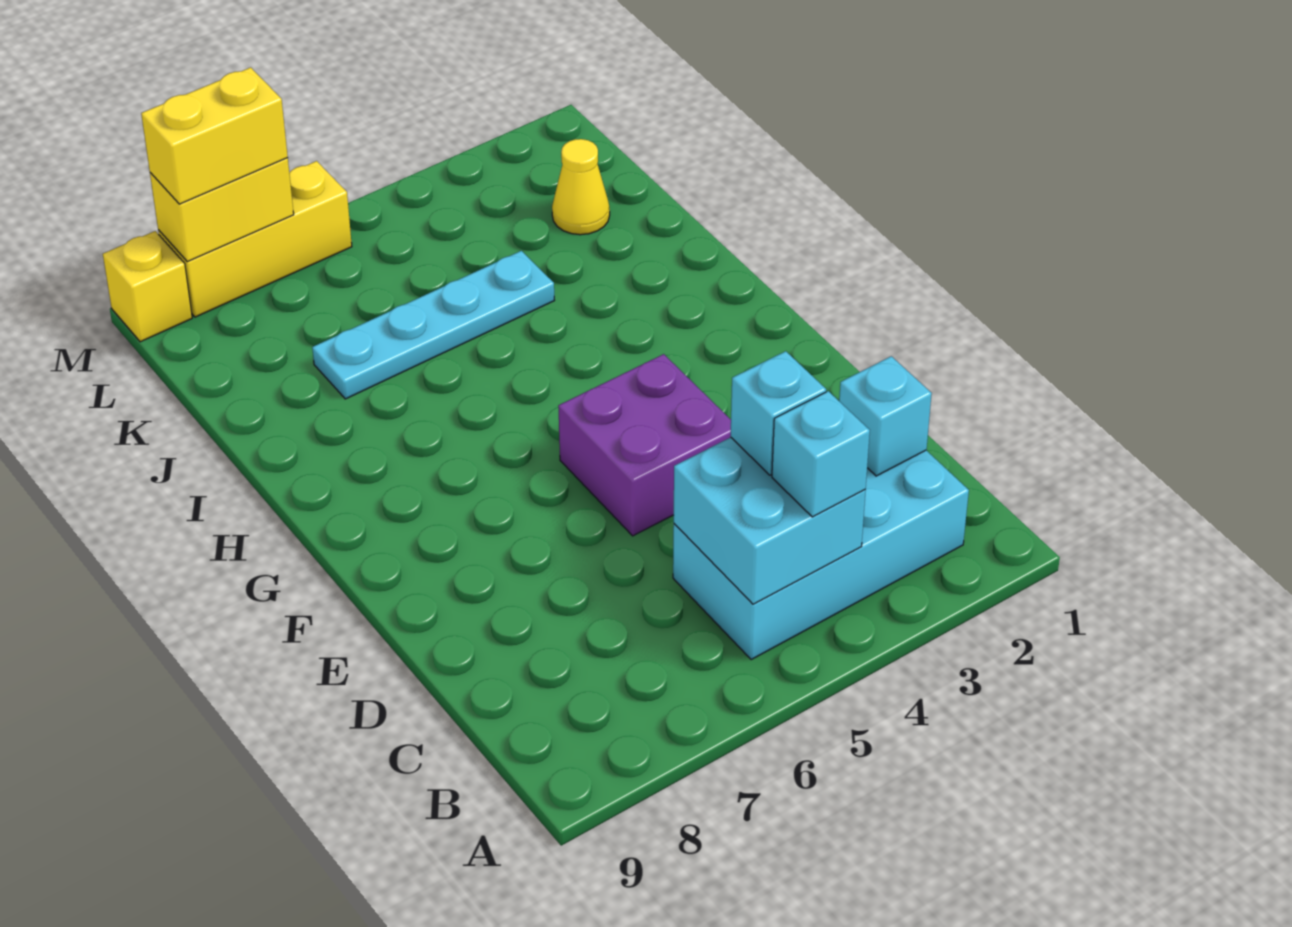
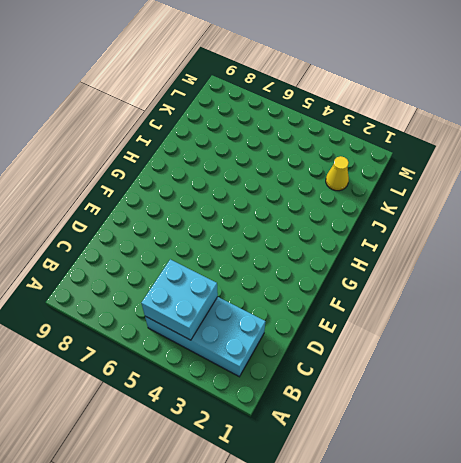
none -> purple 2x2 brick [558,354,731,536]
none -> cyan 1x4 plate [312,251,554,399]
none -> yellow 1x3 brick [158,161,352,317]

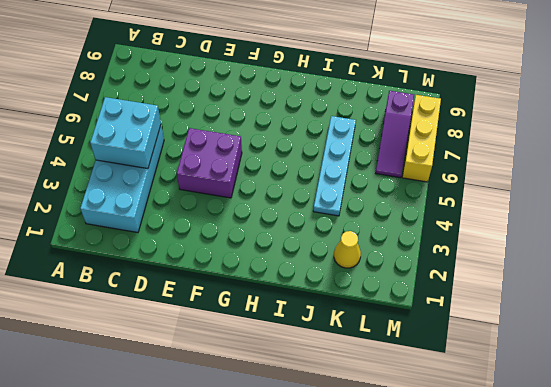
purple 1x3 slope [376,91,414,178] -> none
none -> yellow 1x1 brick [103,231,192,342]
none -> cyan 1x1 brick [839,356,932,476]
none -> yellow 1x2 brick [150,158,294,262]

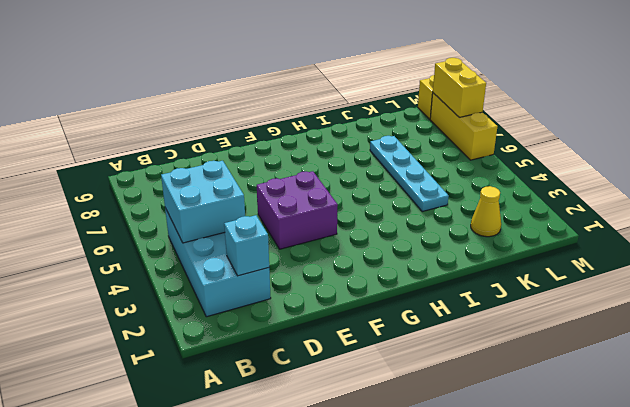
none -> cyan 1x1 brick [772,391,870,517]
none -> cyan 1x1 brick [730,351,826,475]
none -> yellow 1x2 brick [141,67,288,204]

